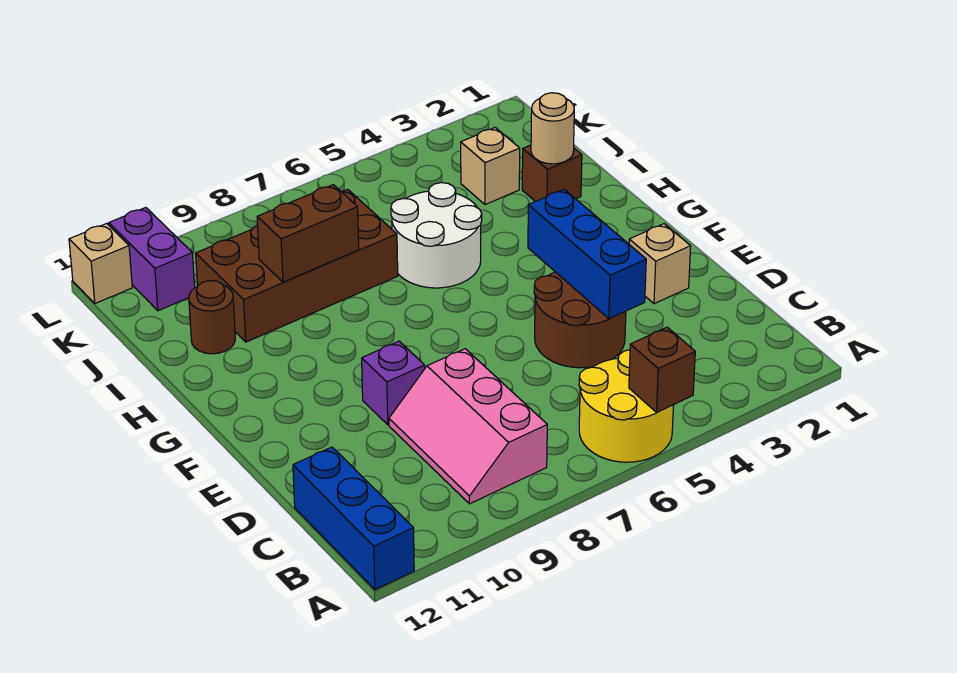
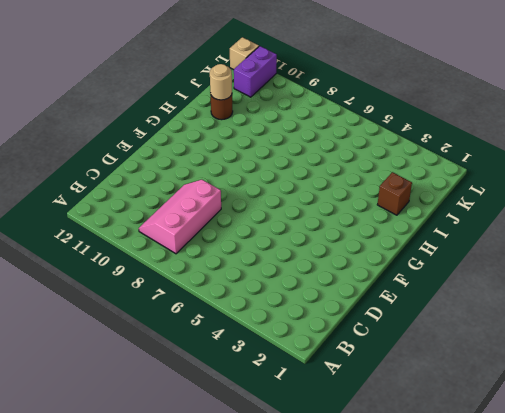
tan 1x1 round brick [210,64,232,100] -> tan 1x1 round brick moved to [531,93,574,164]
none -> yellow 2x2 round brick [579,350,674,462]
none -> blue 1x3 brick [293,447,414,590]
none -> brown 2x2 round brick [534,272,626,368]

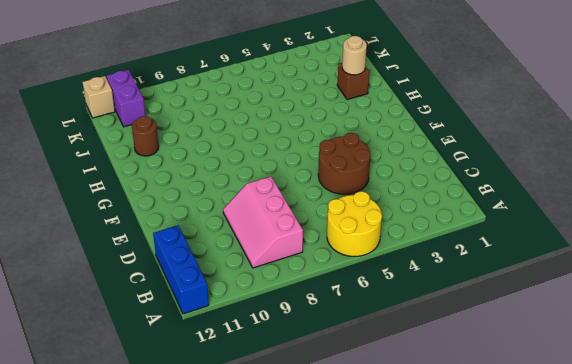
none -> tan 1x1 brick [629,224,691,304]
none -> purple 1x1 brick [362,341,425,425]
none -> white 2x2 round brick [391,183,482,288]

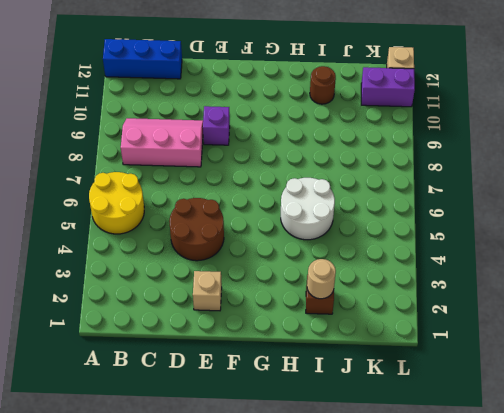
none -> brown 2x4 brick [196,189,398,342]
none -> tan 1x1 brick [461,128,520,205]
none -> brown 1x1 brick [629,327,695,413]

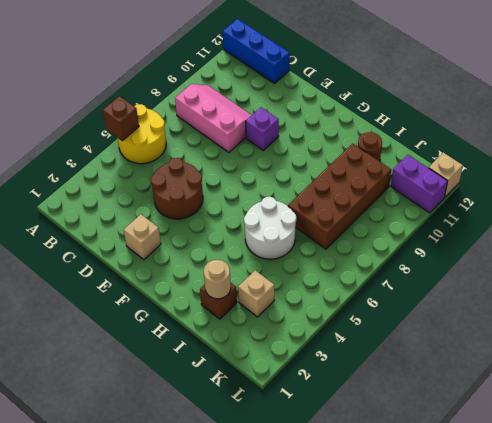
none -> blue 1x3 brick [528,189,646,319]
none -> brown 1x2 brick [257,185,359,282]

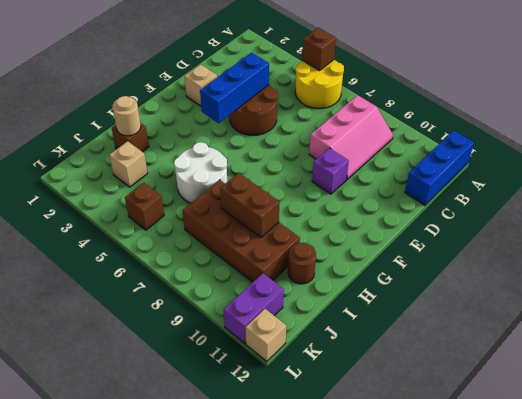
brown 1x1 brick [125,183,164,230] -> none

